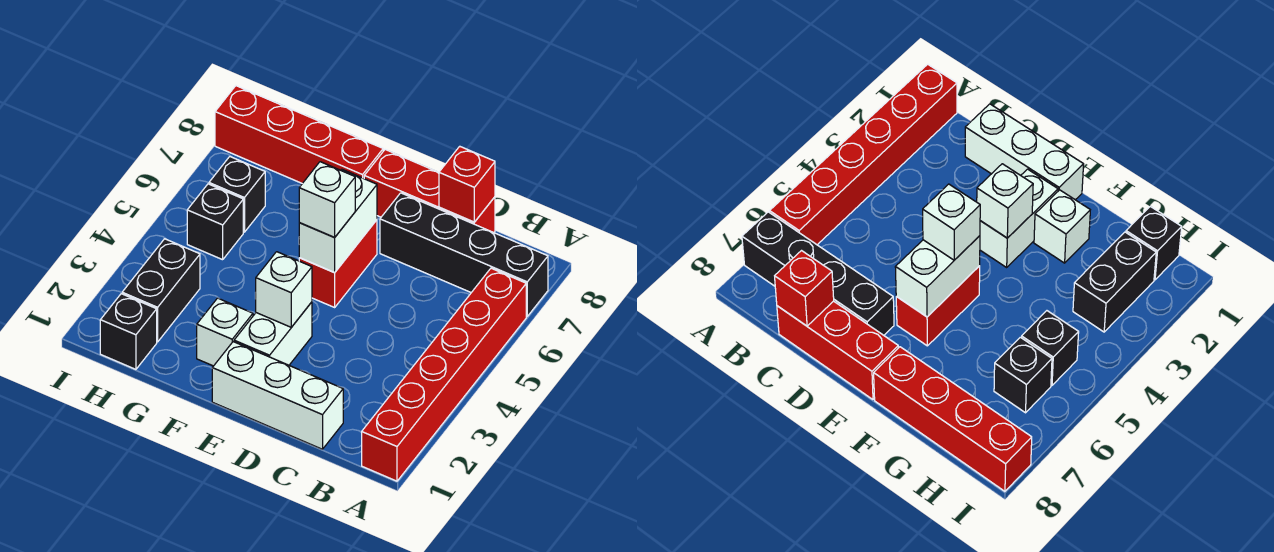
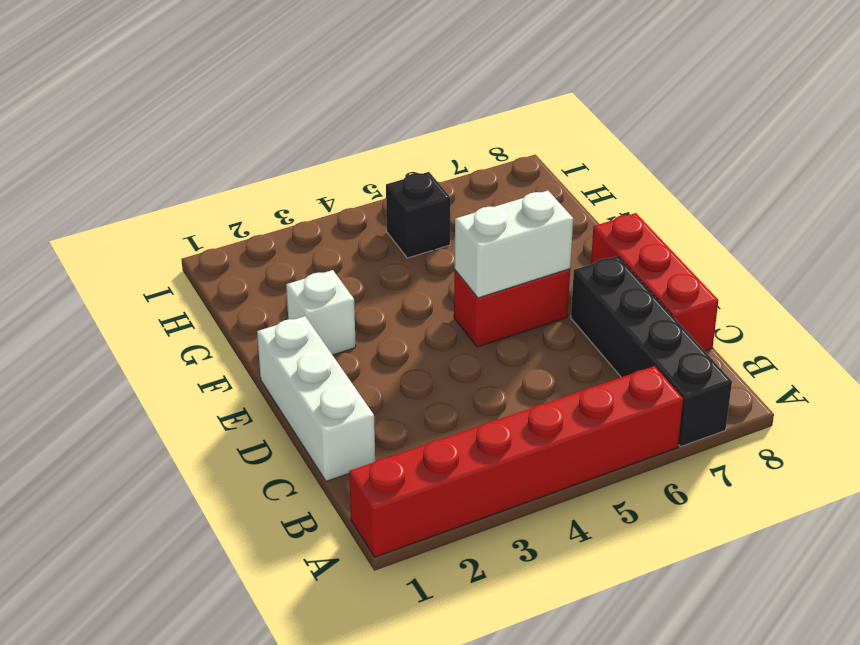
none -> white 1x2 brick [234,302,312,365]
none -> red 1x4 brick [215,86,383,183]
none -> black 1x1 brick [100,294,157,369]

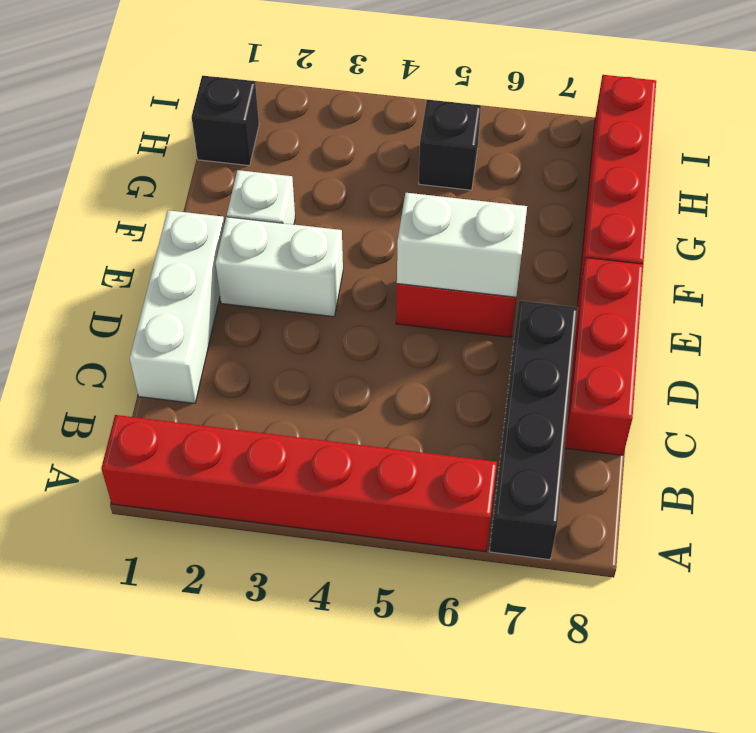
none -> black 1x2 brick [122,239,200,342]
none -> black 1x1 brick [209,157,265,232]
none -> red 1x1 brick [439,146,495,222]

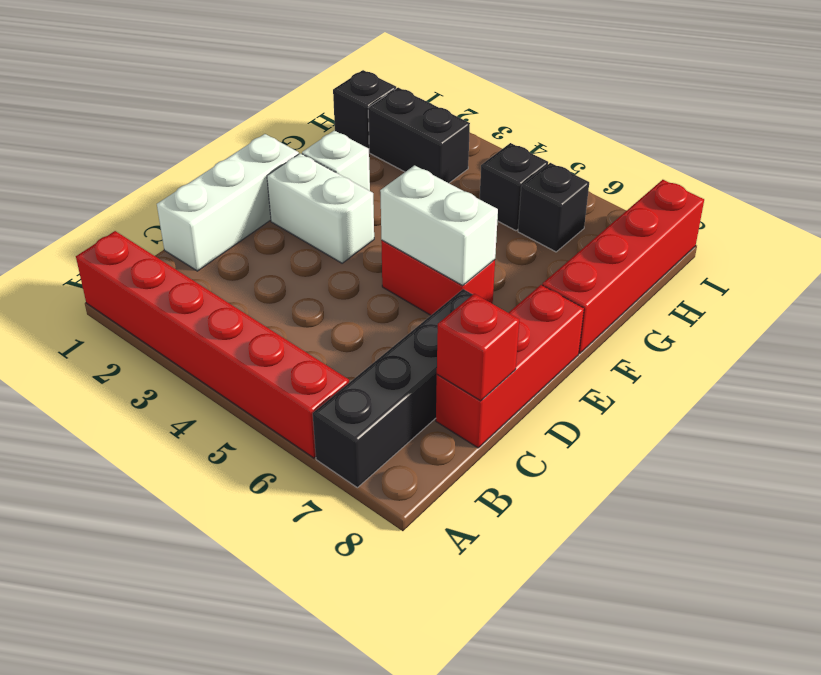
none -> white 1x1 brick [256,252,312,327]
none -> white 1x1 brick [299,162,355,237]

